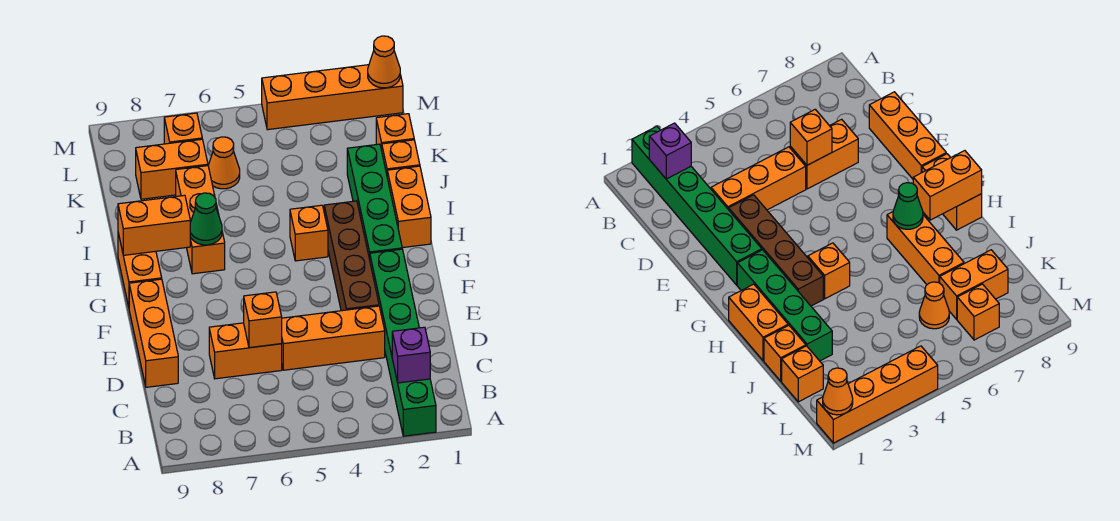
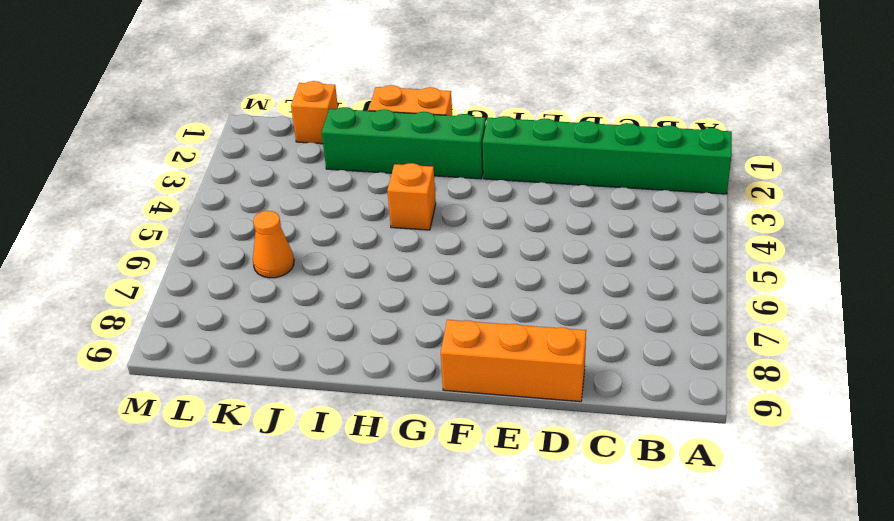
none -> orange 1x3 brick [282,306,385,370]
none -> orange 1x2 brick [209,323,282,379]
none -> brown 1x4 brick [324,201,379,311]

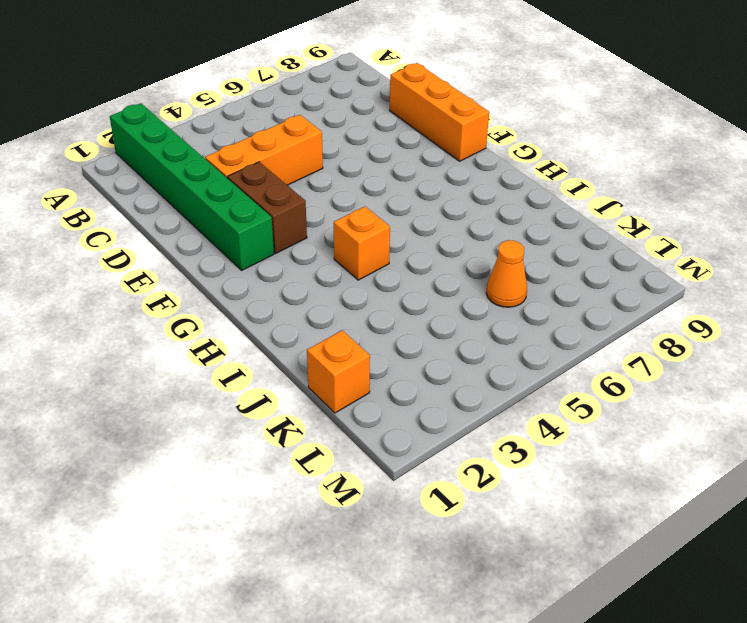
brown 1x2 brick [227,162,307,253] -> brown 1x4 brick [324,201,379,311]
none -> orange 1x2 brick [209,323,282,379]
none -> green 1x4 brick [347,144,402,259]
none -> orange 1x2 brick [118,233,162,307]

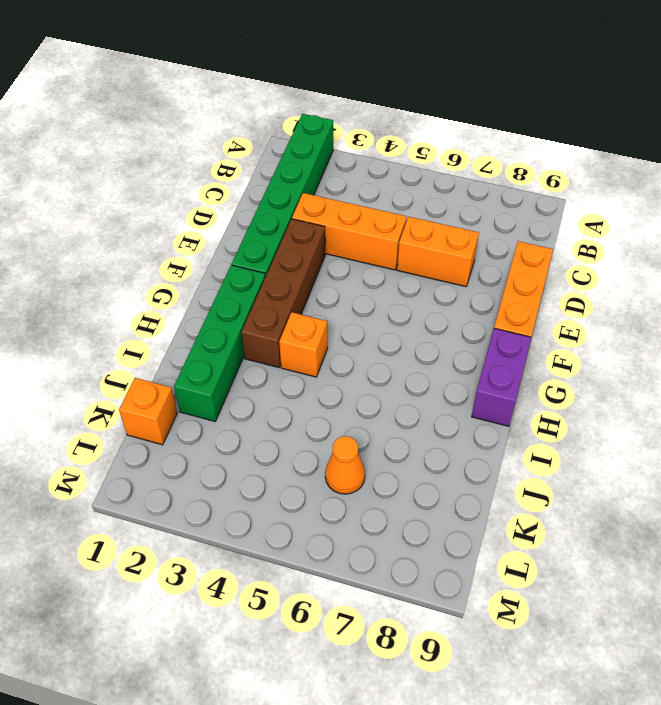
purple 1x2 brick [472,328,531,426] -> orange 1x2 brick [118,233,162,307]
none -> orange 1x2 brick [387,166,431,248]
none -> orange 1x3 brick [176,166,225,274]
none -> orange 1x1 brick [382,140,420,174]

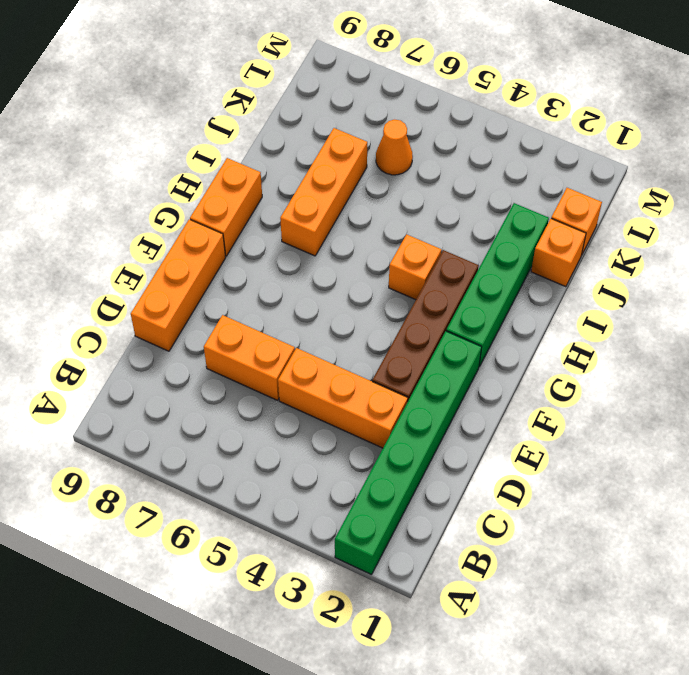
none -> orange 1x2 brick [387,166,431,248]
none -> orange 1x2 brick [136,139,208,199]
none -> orange 1x1 brick [164,113,202,144]

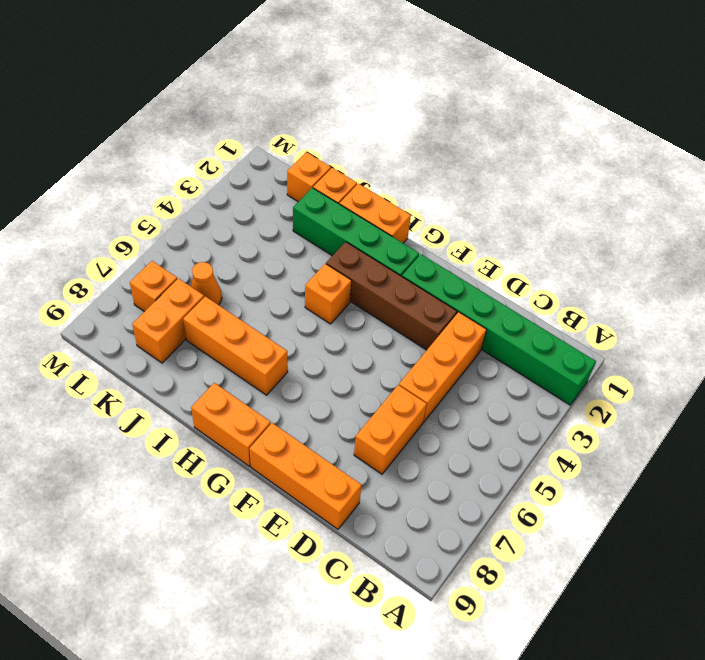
none -> orange 1x4 brick [262,65,403,130]
none -> purple 1x1 brick [392,327,430,383]
none -> orange 1x1 brick [244,292,282,348]

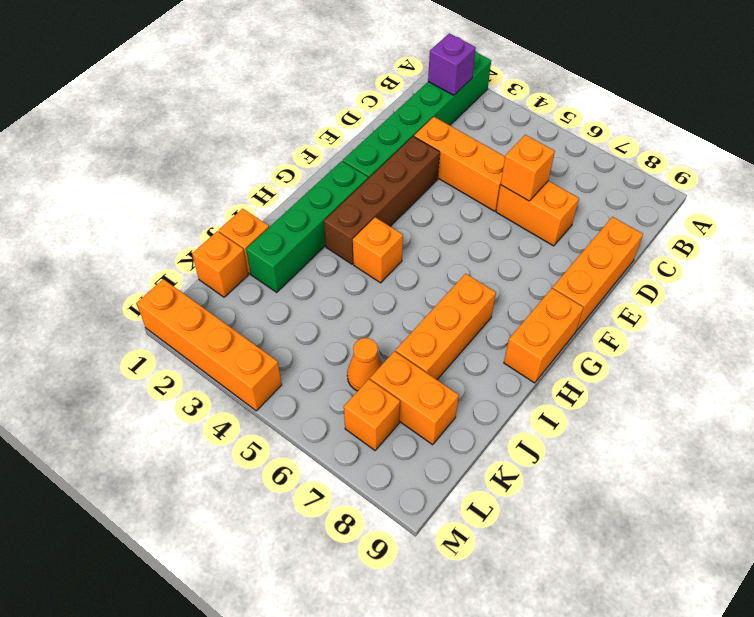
none -> orange 1x2 brick [387,166,431,248]
none -> green 1x1 cone [190,193,222,245]
none -> orange 1x2 brick [118,195,190,255]

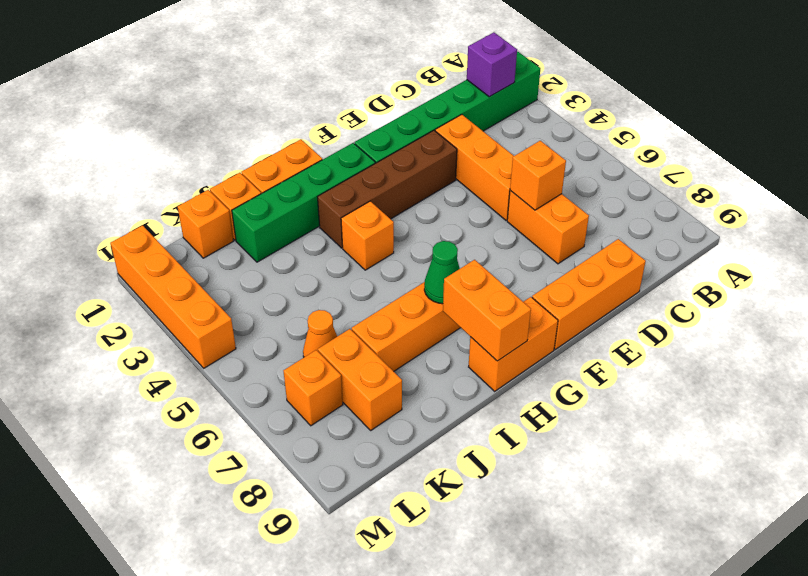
none -> orange 1x1 cone [368,36,400,88]

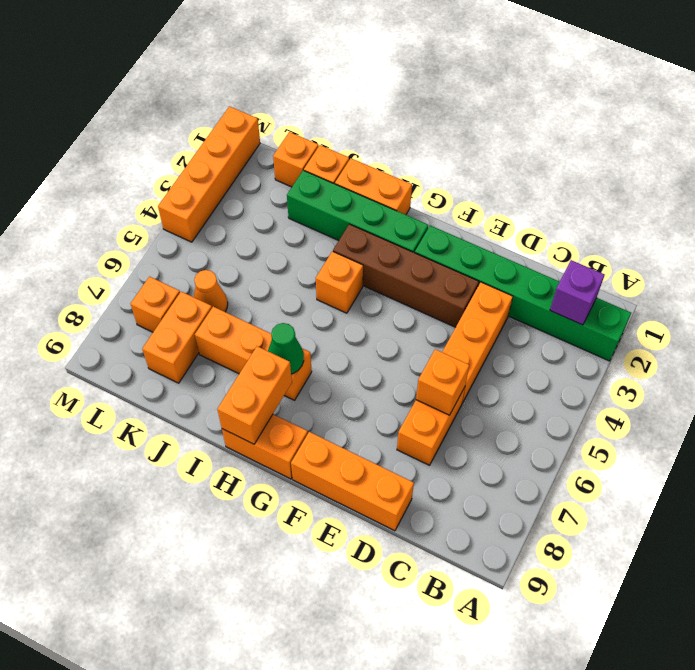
none -> orange 1x1 cone [368,36,400,88]

